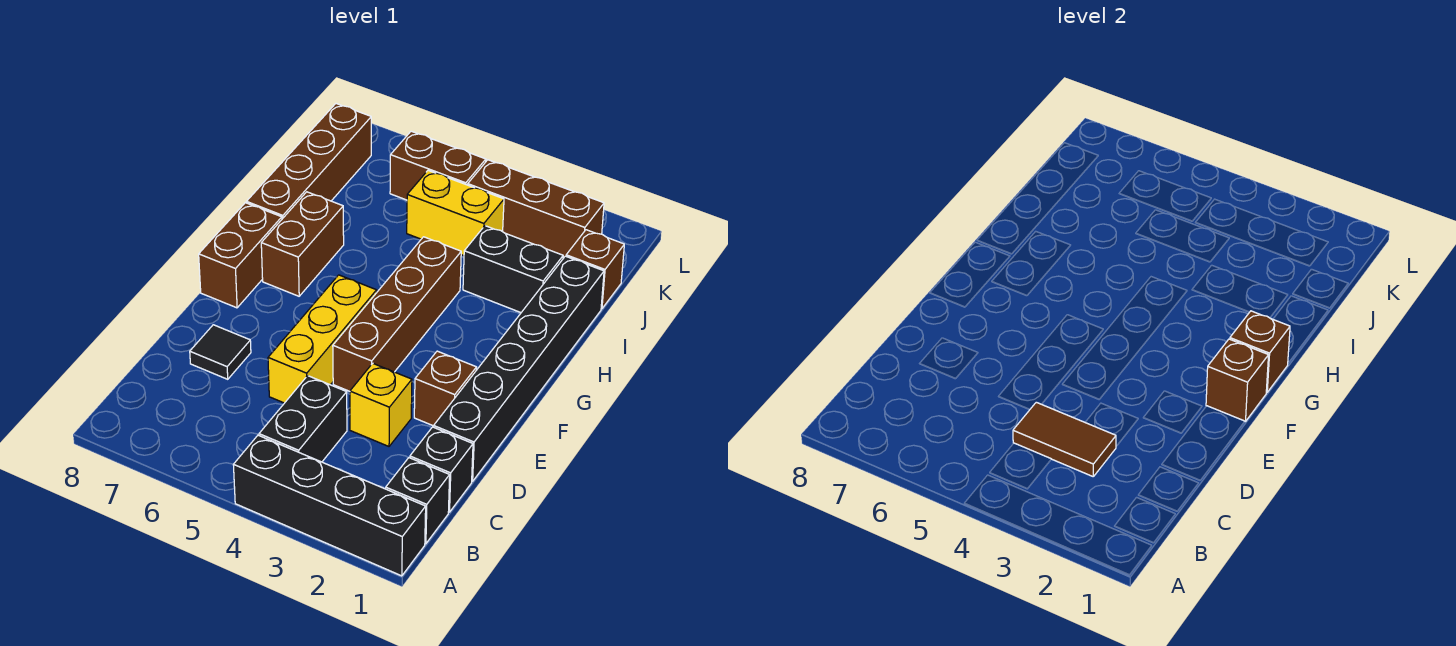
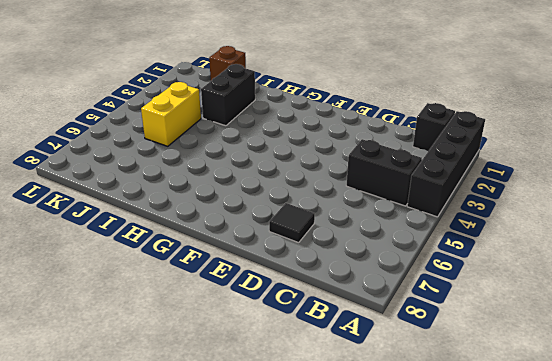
none -> black 1x1 brick [410,427,473,512]
none -> black 1x6 brick [434,256,604,481]
none -> yellow 1x1 brick [350,363,412,446]

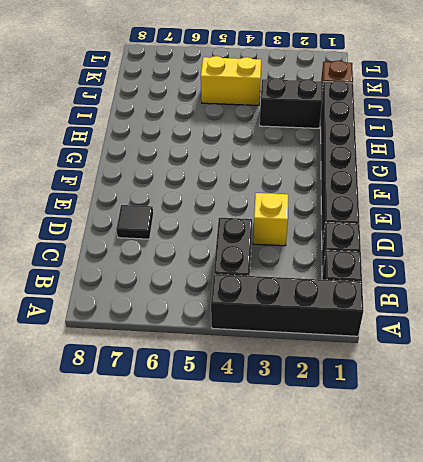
none -> yellow 1x3 brick [268,275,377,403]
none -> brown 1x1 brick [414,351,476,426]
none -> brown 1x4 brick [333,237,461,391]

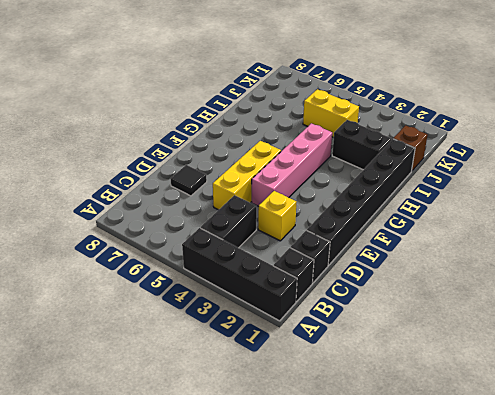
pink 1x4 brick [252,123,332,206] -> brown 1x4 brick [333,237,461,391]
none -> brown 1x1 brick [414,351,476,426]
none -> brown 1x2 brick [199,203,282,308]
none -> brown 1x2 brick [261,192,344,296]

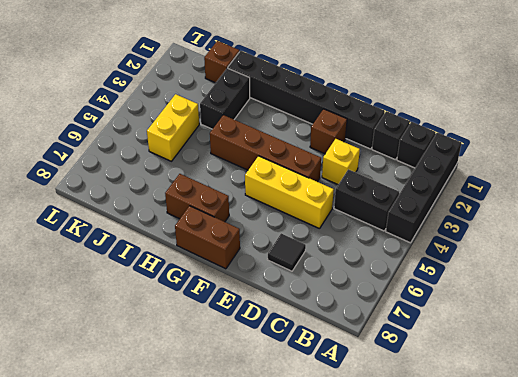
none -> brown 1x4 brick [247,104,371,219]
none -> brown 1x3 brick [468,160,604,258]
none -> brown 1x2 brick [390,131,486,200]

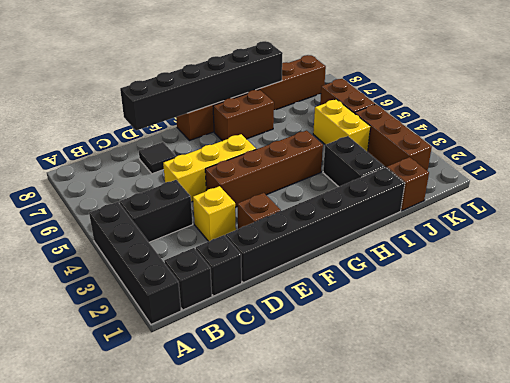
black 1x6 brick [120,41,283,131] -> none
none -> brown 1x2 tile [1013,402,1116,476]
none -> brown 1x1 brick [1206,339,1269,422]
none -> brown 1x1 brick [1230,311,1290,392]

